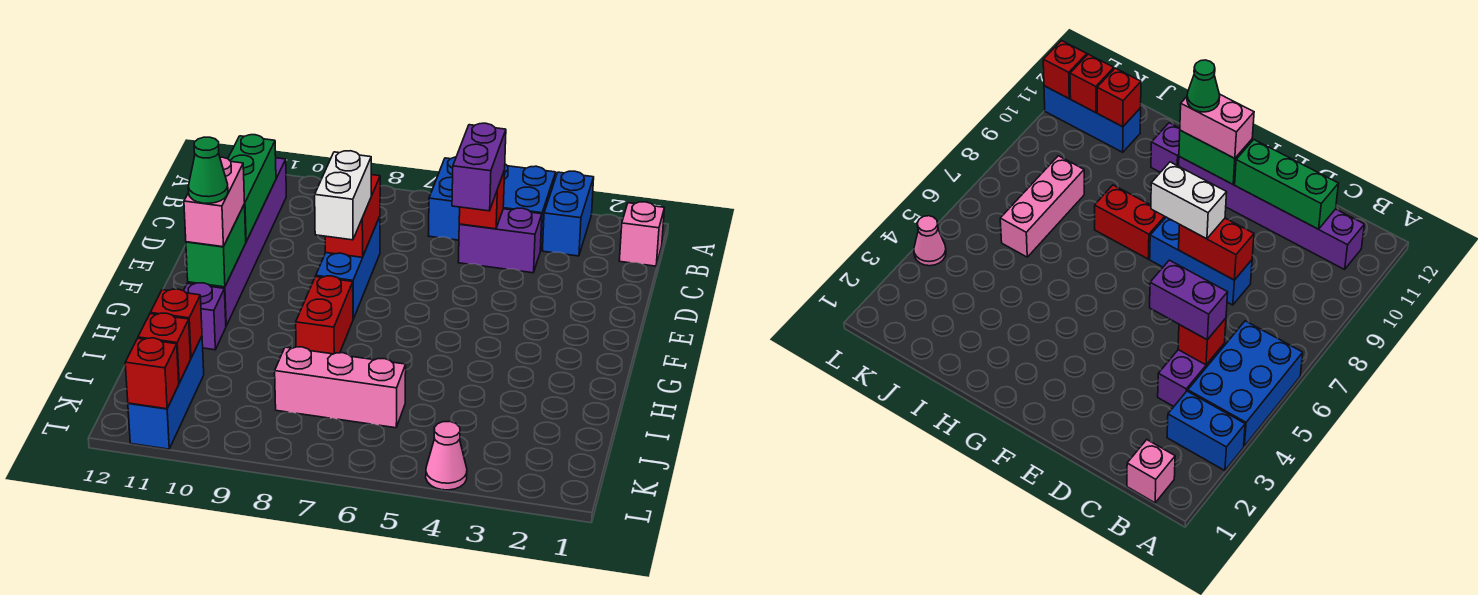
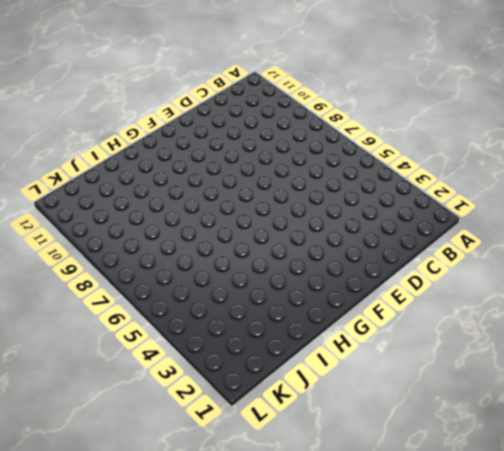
none -> blue 1x2 brick [543,171,594,256]
none -> blue 2x3 brick [429,157,556,251]
none -> pink 1x1 brick [619,202,664,266]

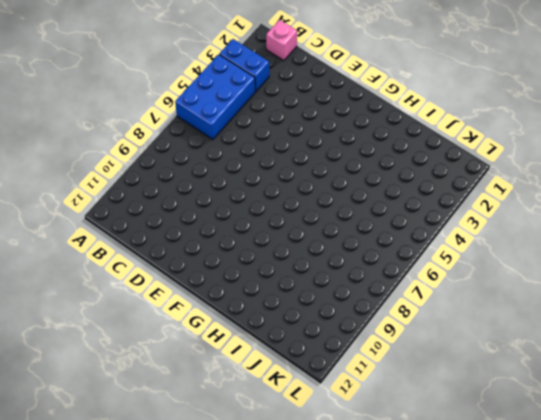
none -> purple 1x6 brick [188,158,286,326]
none -> purple 1x2 brick [458,208,542,273]
none -> blue 1x3 brick [316,216,380,319]

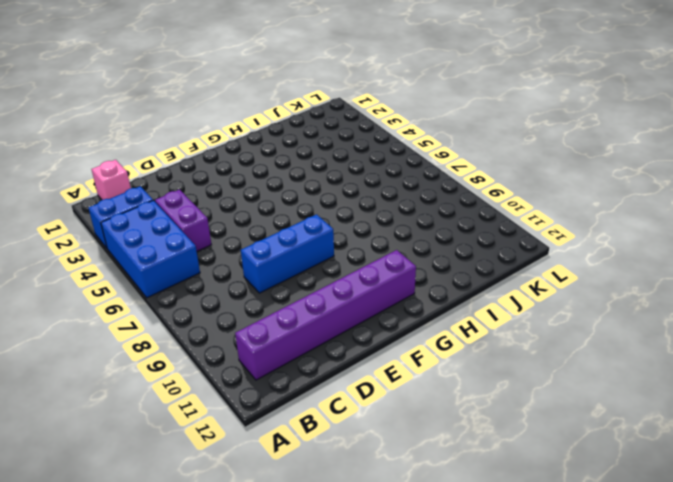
none -> red 1x2 brick [296,276,353,354]
none -> purple 1x1 brick [184,283,226,350]
none -> pink 1x3 brick [275,347,406,428]

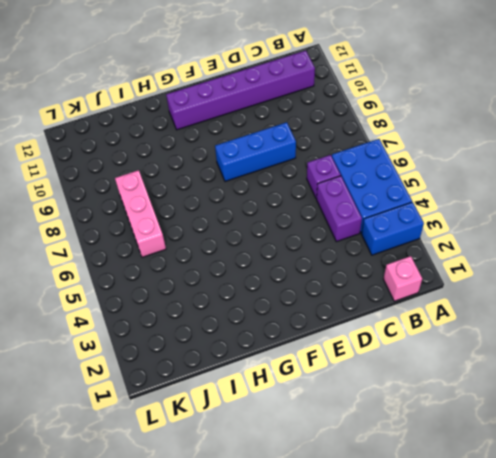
purple 1x1 brick [307,155,341,199] -> purple 1x1 brick moved to [184,283,226,350]
none -> red 1x2 brick [296,276,353,354]
none -> blue 1x3 brick [128,337,204,449]
none -> pink 1x1 cone [426,421,467,490]

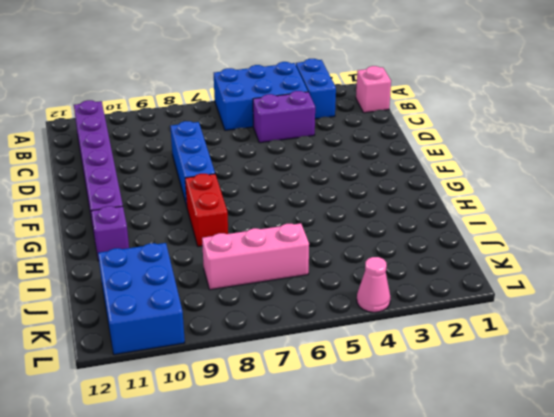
blue 2x3 brick [98,243,185,355] -> blue 1x3 brick [128,337,204,449]
none -> red 1x1 brick [459,170,505,229]
none -> green 1x3 brick [228,135,276,241]
none -> red 1x2 brick [325,175,380,257]

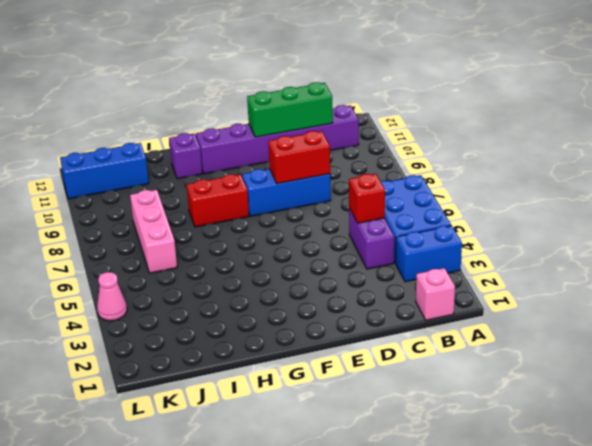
none -> green 1x2 brick [186,204,246,287]
none -> red 1x1 brick [150,289,202,358]
none -> red 1x1 brick [138,313,191,383]

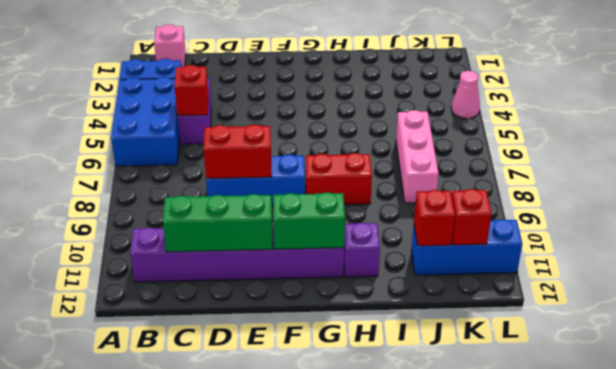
none -> red 1x1 brick [125,338,179,409]
none -> purple 1x2 brick [452,123,506,211]
none -> white 1x2 brick [315,151,371,240]

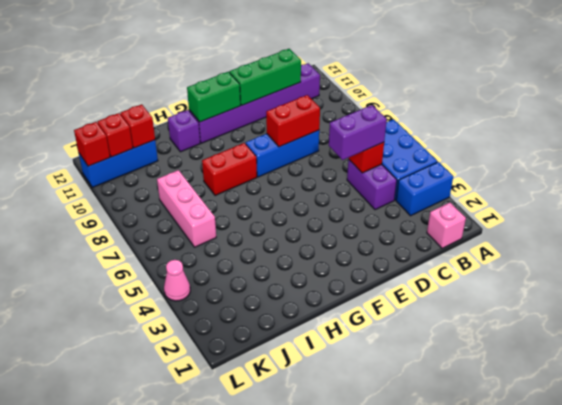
none -> white 1x2 brick [315,151,371,240]
none -> pink 1x2 brick [184,157,245,247]
none -> green 1x1 cone [188,137,228,203]

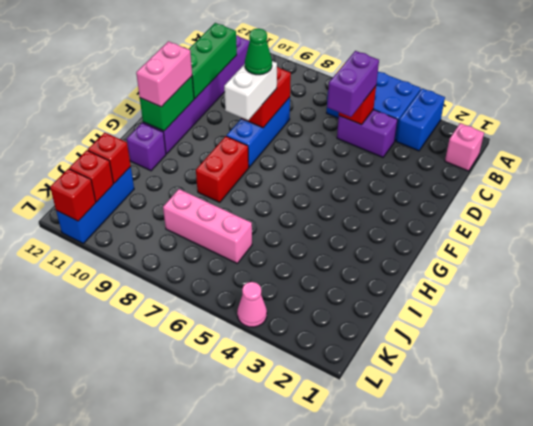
green 1x1 cone [245,28,272,75] -> green 1x1 cone moved to [188,137,228,203]

